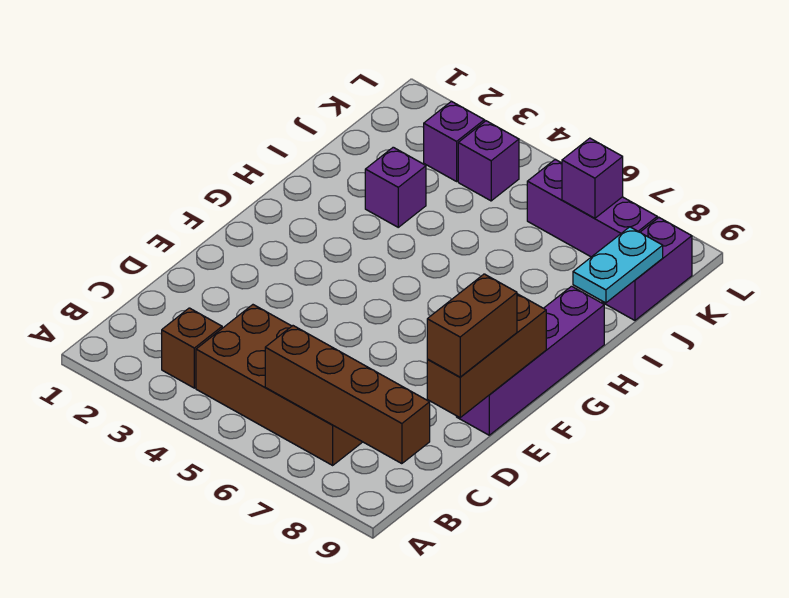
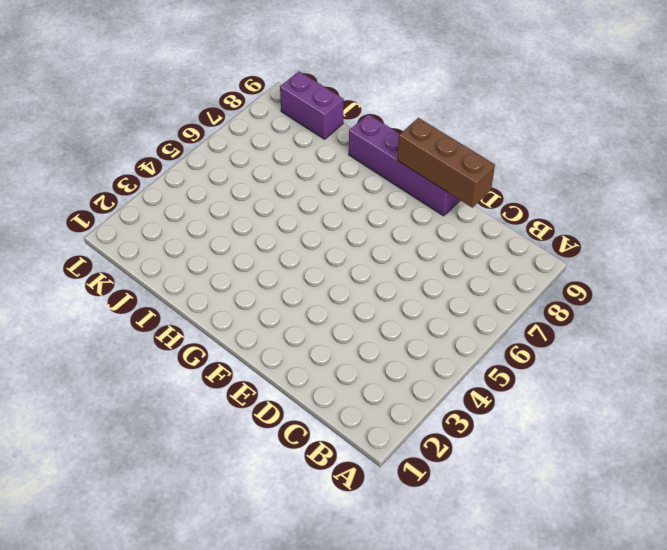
none -> brown 1x1 brick [162,308,222,388]
none -> brown 2x4 brick [196,305,362,465]
none -> purple 1x1 brick [365,147,426,227]

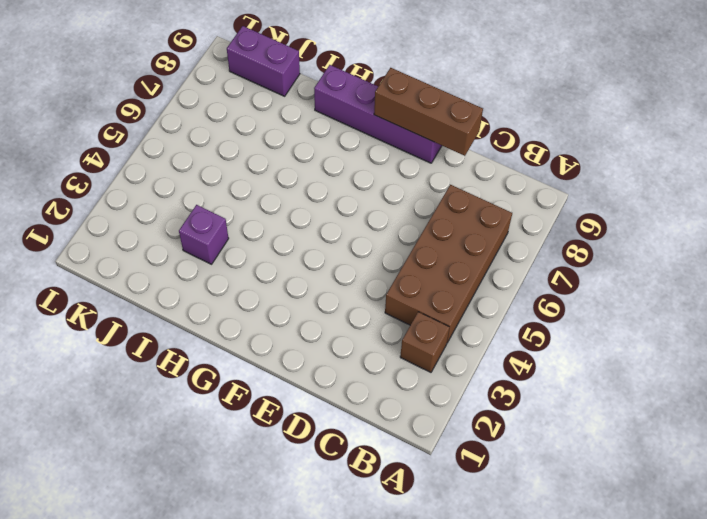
none -> purple 1x1 brick [424,101,484,181]
none -> purple 1x1 brick [458,121,519,201]
none -> purple 1x3 brick [527,159,657,257]

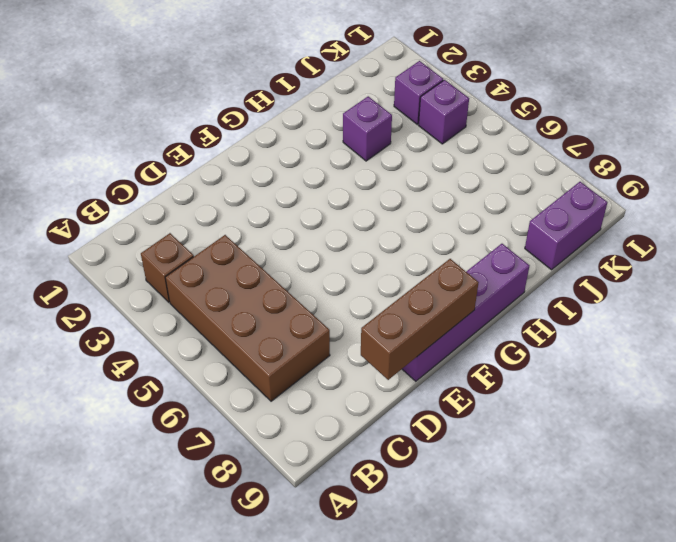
none -> purple 1x3 brick [527,159,657,257]
none -> brown 1x4 brick [265,326,430,464]
none -> cyan 1x2 plate [573,227,663,303]

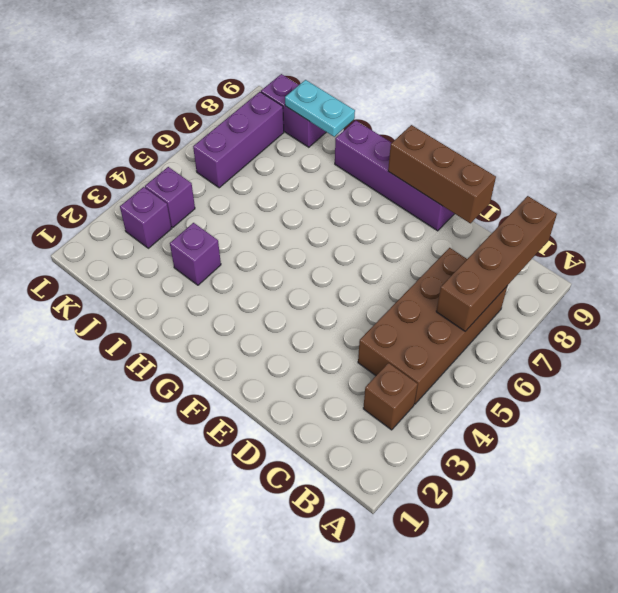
none -> purple 1x1 brick [562,138,623,218]
none -> brown 1x2 brick [427,274,517,377]

